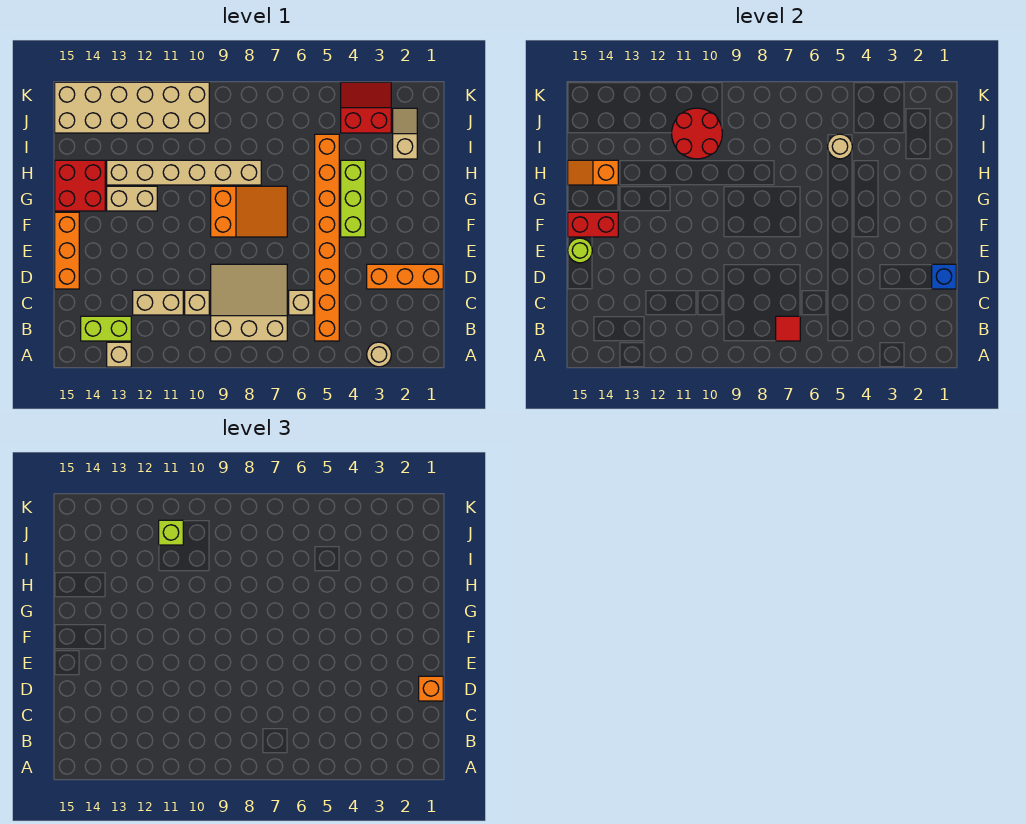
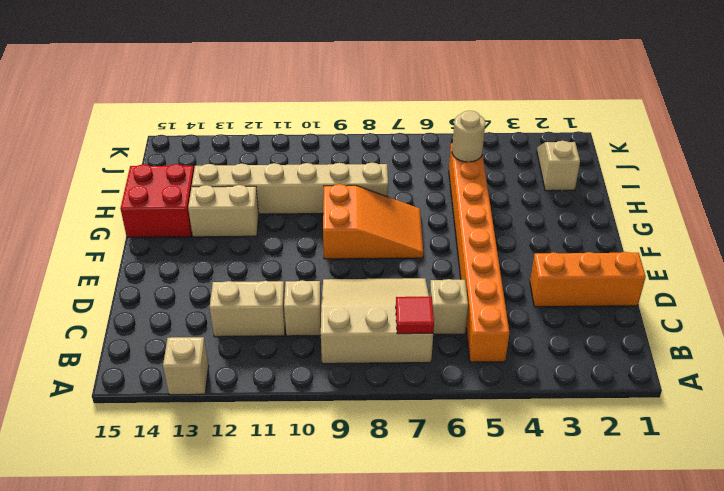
none -> tan 1x1 round brick [367,342,391,367]
none -> lime 1x2 brick [81,316,131,341]
none -> orange 1x3 brick [55,212,79,289]

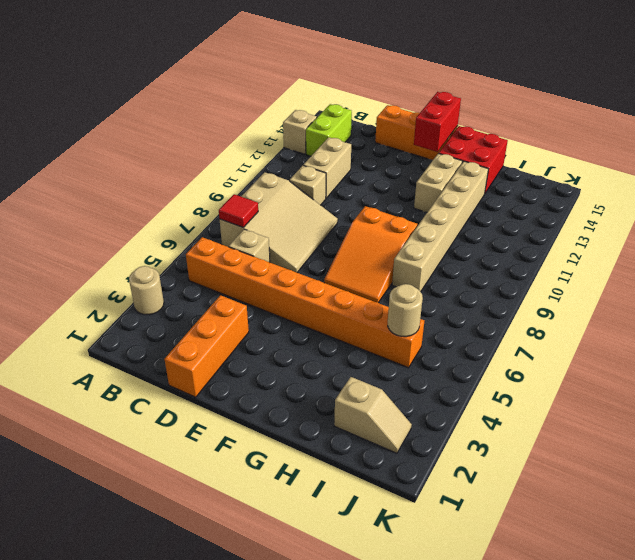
none -> lime 1x3 brick [341,160,365,237]
none -> red 2x2 slope [341,82,391,133]
none -> tan 2x6 brick [55,82,209,133]

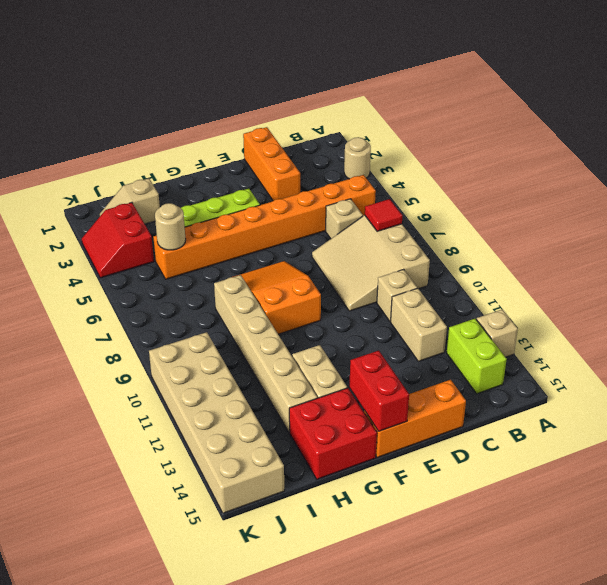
none -> blue 1x1 brick [932,264,956,289]
none -> lime 1x1 round brick [568,238,592,263]
none -> orange 1x2 slope [568,160,618,185]

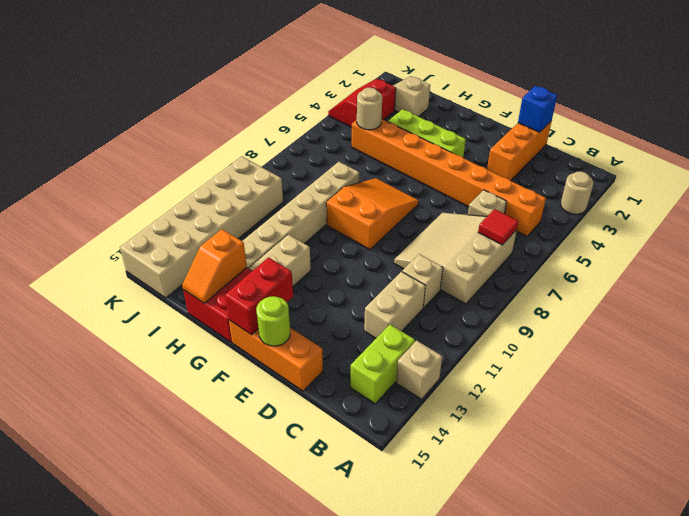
none -> red 2x2 round brick [672,108,722,159]
none -> orange 1x1 brick [419,676,443,701]
none -> lime 1x1 brick [159,520,183,545]

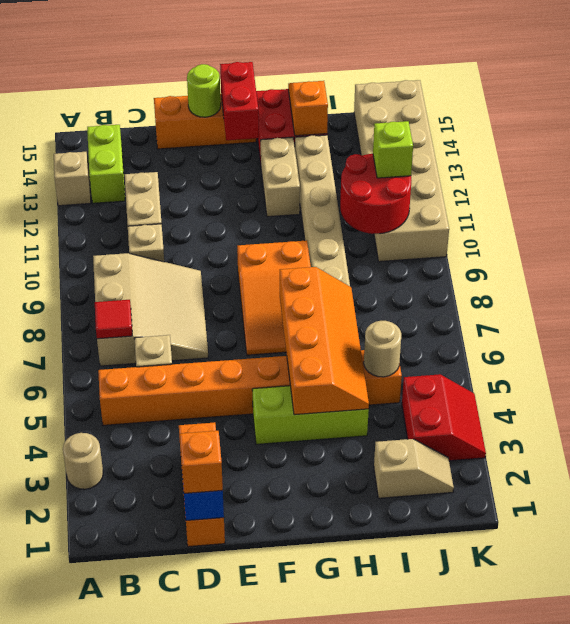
orange 2x4 slope [280,267,369,415] -> none

